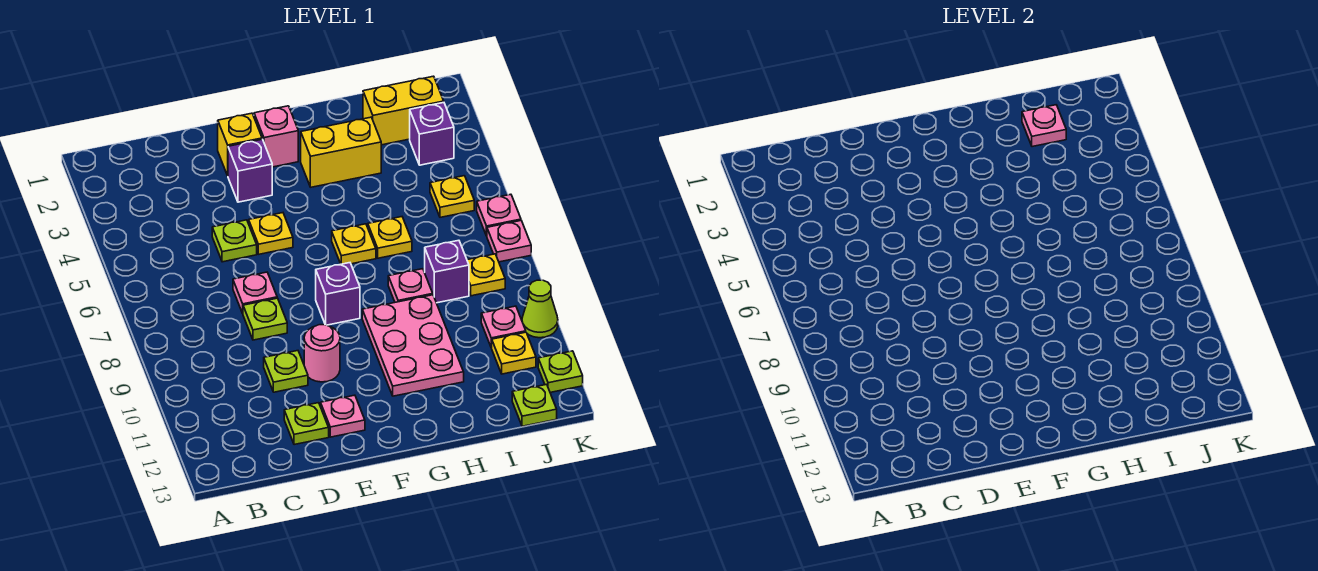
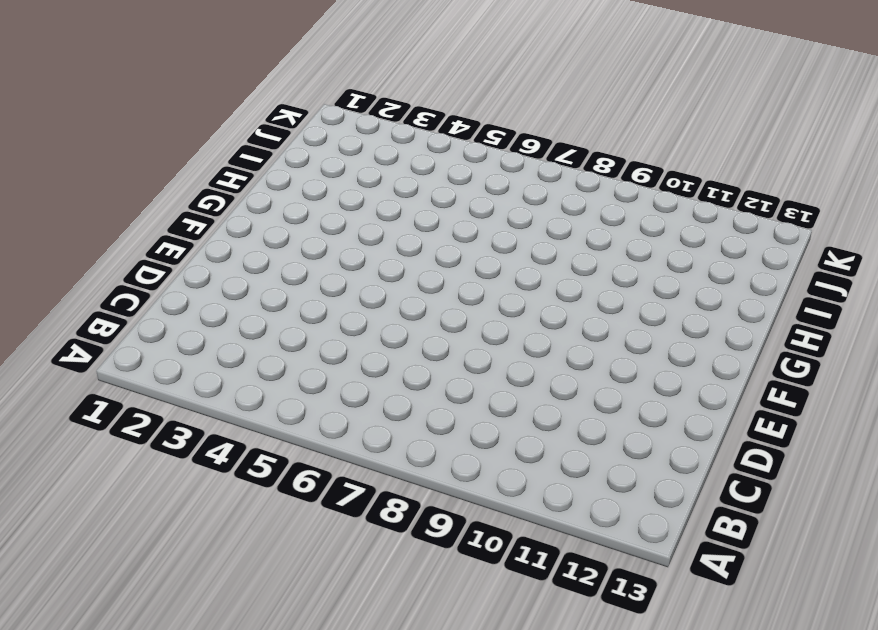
none -> lime 1x1 plate [212,220,257,262]
none -> pink 1x1 plate [233,272,277,313]
none -> lime 1x1 plate [243,298,287,340]
none -> lime 1x1 plate [264,351,308,392]

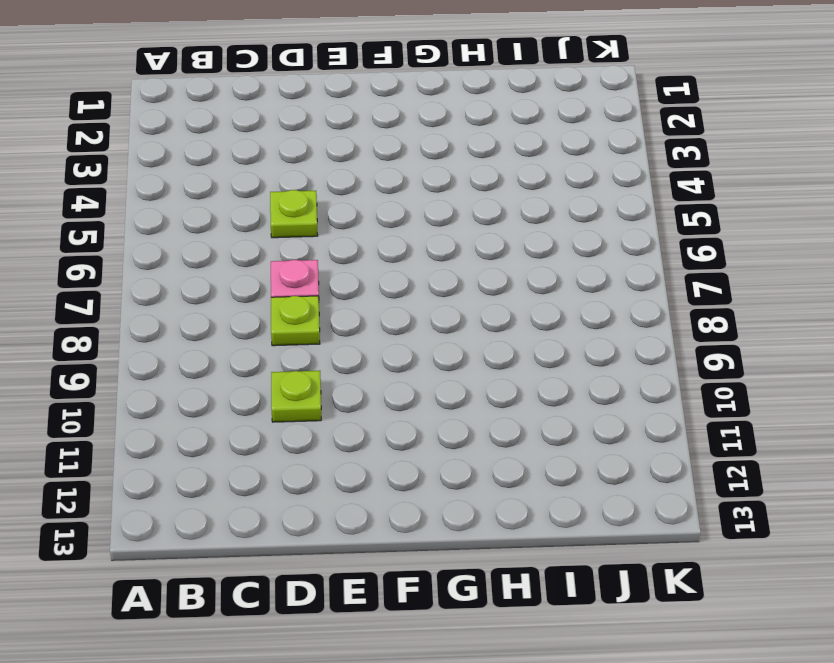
none -> lime 1x1 plate [284,403,329,445]
none -> yellow 1x1 brick [218,113,262,176]
none -> purple 1x1 brick [228,139,272,202]
none -> yellow 1x1 plate [249,213,293,254]

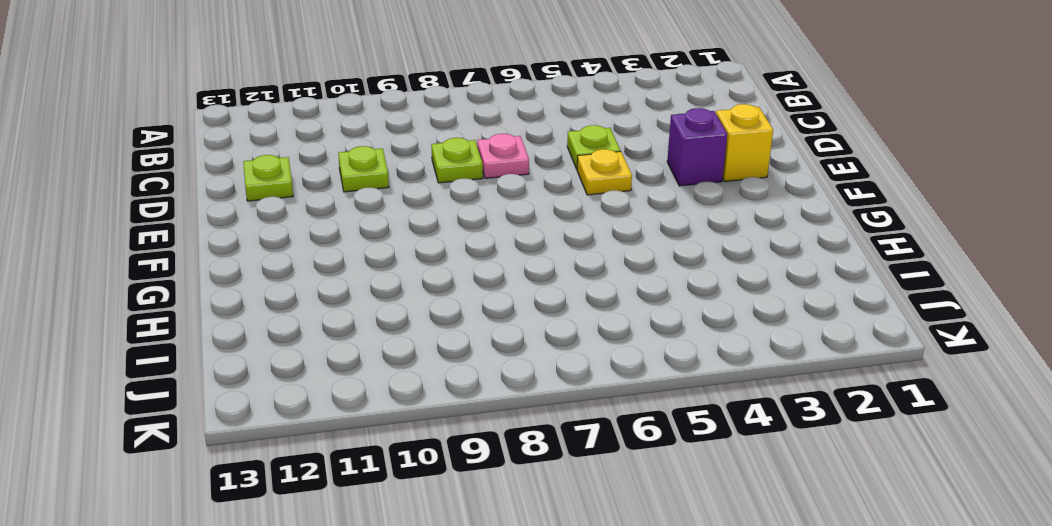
none -> pink 1x1 round brick [304,325,340,382]
none -> pink 1x1 plate [321,395,365,437]
none -> pink 1x1 brick [254,106,298,167]
none -> purple 1x1 brick [316,263,360,325]

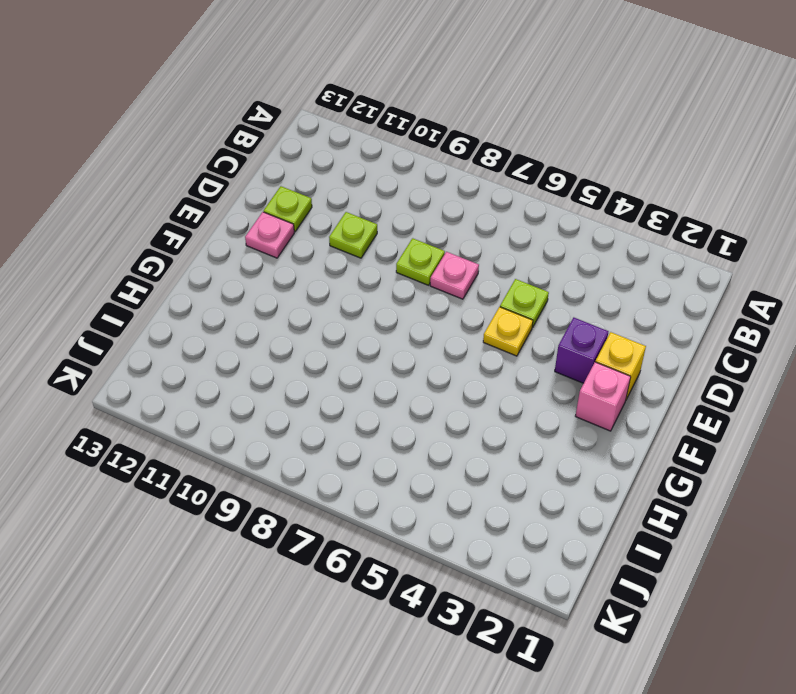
none -> pink 1x1 round brick [304,325,340,382]
none -> purple 1x1 brick [316,263,360,325]
none -> yellow 1x2 brick [301,117,381,187]
none -> yellow 1x1 plate [332,224,376,264]

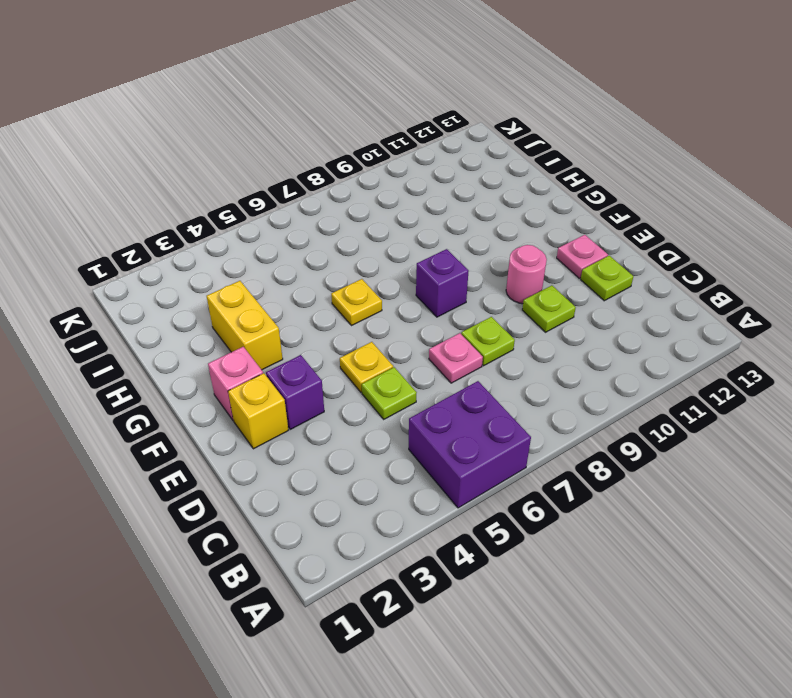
purple 2x2 brick [409,381,531,508] -> none
none -> pink 2x3 plate [362,295,464,396]
none -> yellow 1x1 plate [368,217,412,258]
none -> pink 1x1 plate [388,269,433,302]
none -> yellow 1x2 brick [363,76,444,145]

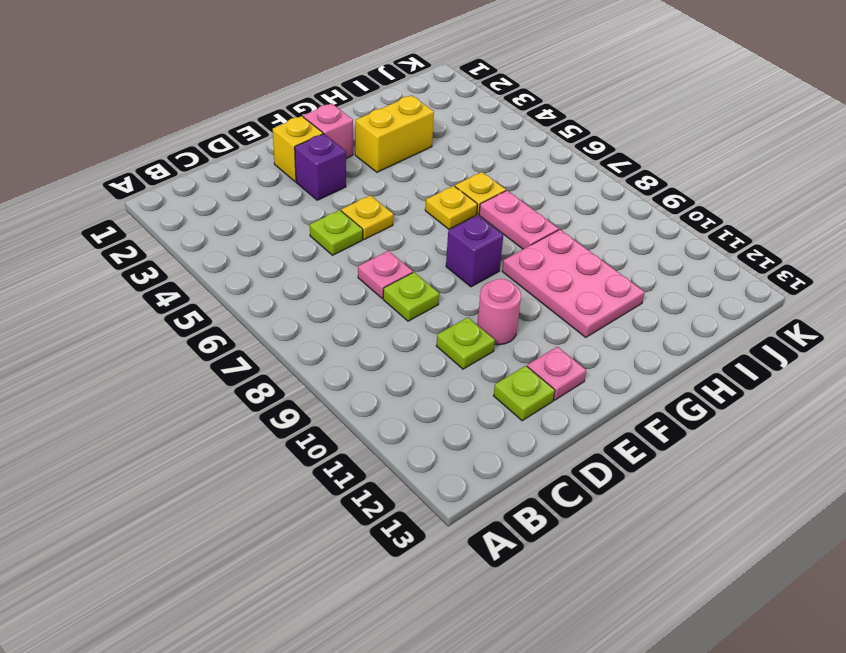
pink 1x2 plate [479,191,559,249] -> pink 1x1 plate [388,269,433,302]
none -> yellow 1x2 brick [363,76,444,145]
none -> purple 1x1 brick [425,240,469,303]
none -> purple 1x1 brick [410,103,454,165]
none -> yellow 1x1 plate [430,176,474,217]

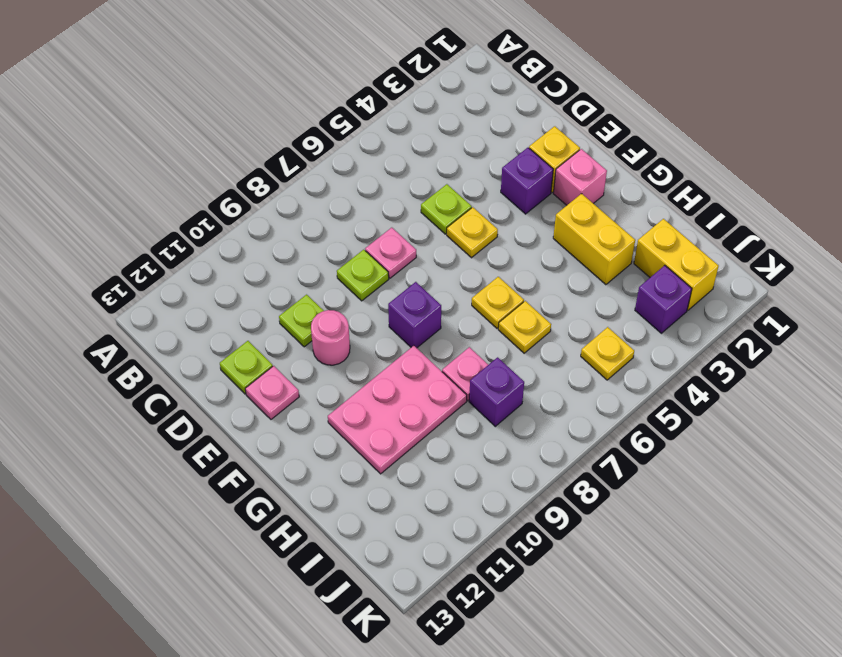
none -> yellow 1x1 plate [467,254,505,296]
none -> pink 1x1 plate [481,306,526,348]
none -> yellow 1x1 plate [492,332,536,374]
none -> lime 1x1 plate [512,384,557,426]

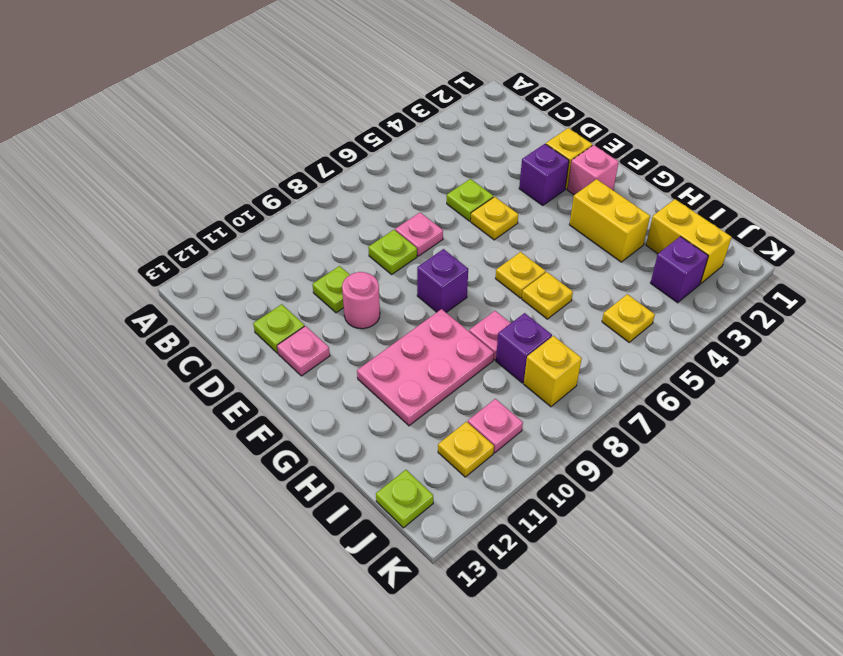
yellow 1x1 brick [524,336,582,407] -> yellow 1x1 plate [467,254,505,296]
none -> pink 1x1 plate [477,194,521,236]
none -> pink 1x1 plate [487,221,531,262]
none -> lime 1x1 cone [522,280,558,338]
none -> lime 1x1 plate [538,351,583,392]

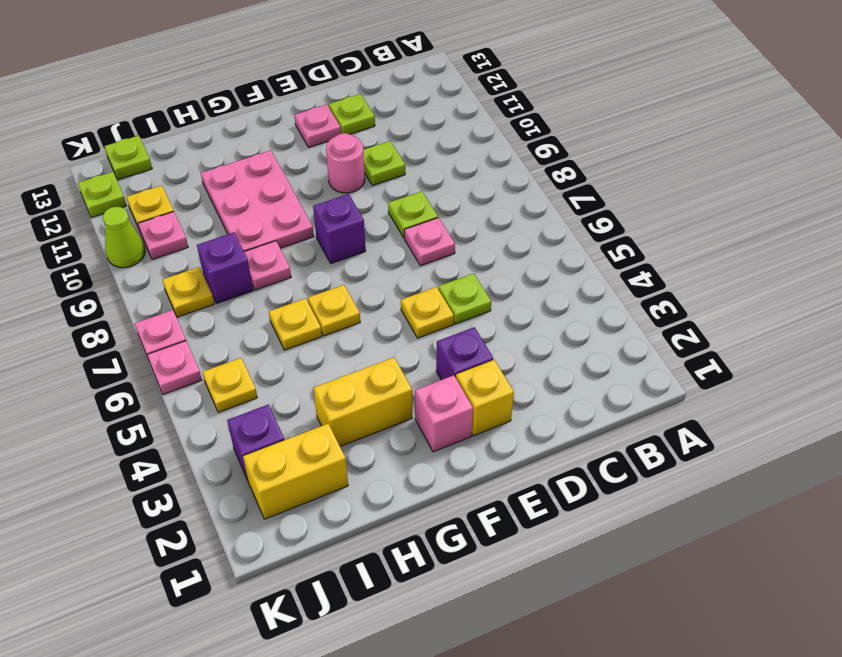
none -> pink 1x1 plate [1022,105,1066,147]

